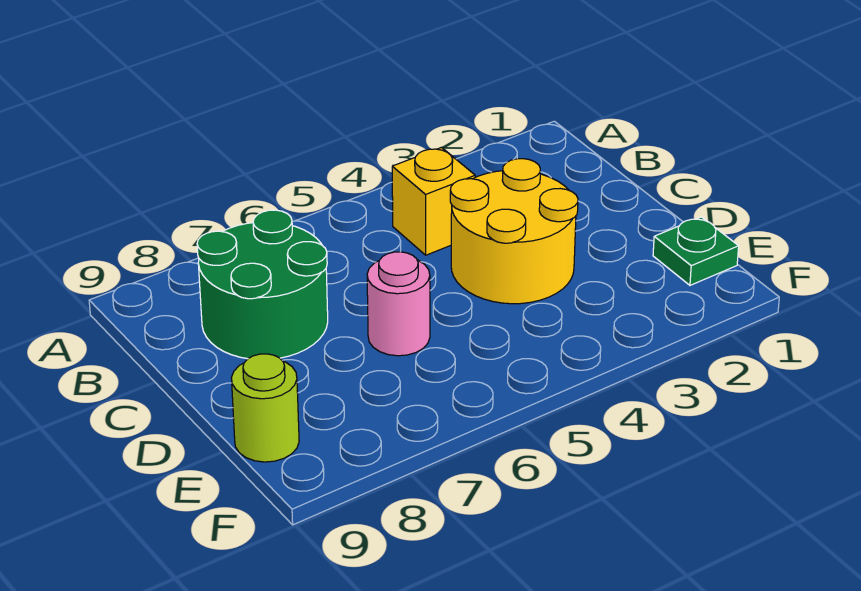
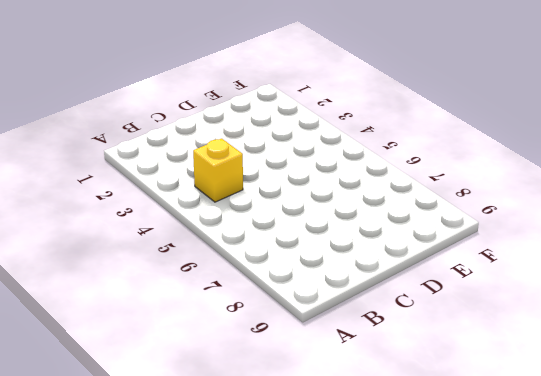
none -> green 2x2 round brick [197,210,328,359]
none -> yellow 2x2 round brick [450,159,578,304]

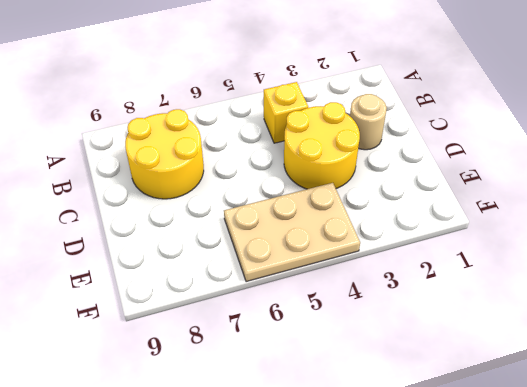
yellow 2x2 round brick [125,109,204,199] -> green 2x2 round brick [197,210,328,359]
tan 1x1 round brick [350,94,387,150] -> none
tan 2x3 plate [224,183,360,282] -> none
none -> pink 1x1 round brick [367,252,430,356]
none -> green 1x1 plate [653,217,739,285]

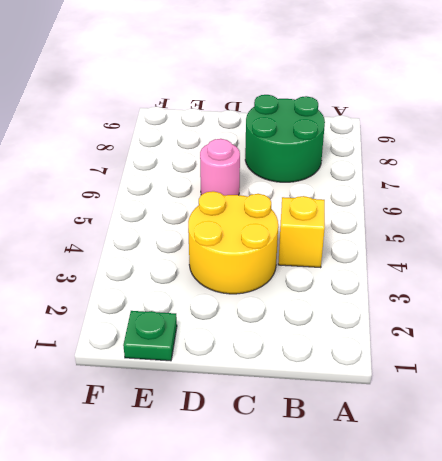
none -> lime 1x1 round brick [231,354,299,462]

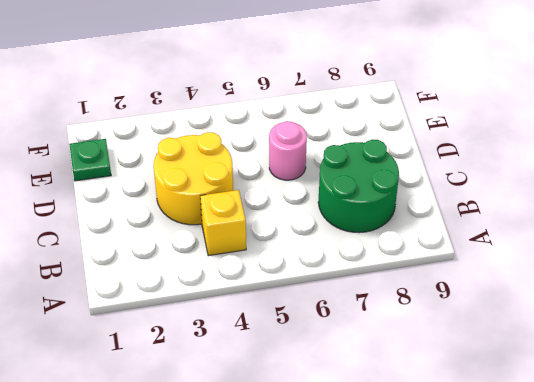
none -> lime 1x1 round brick [231,354,299,462]

